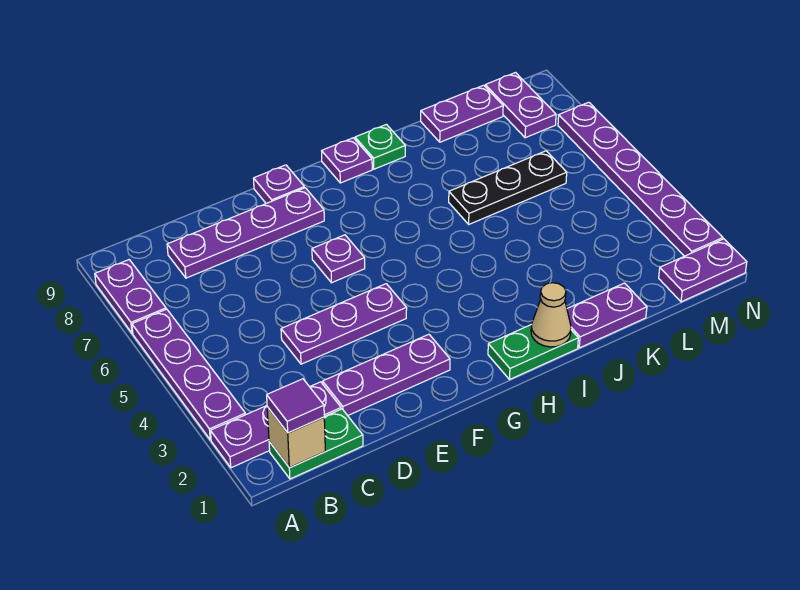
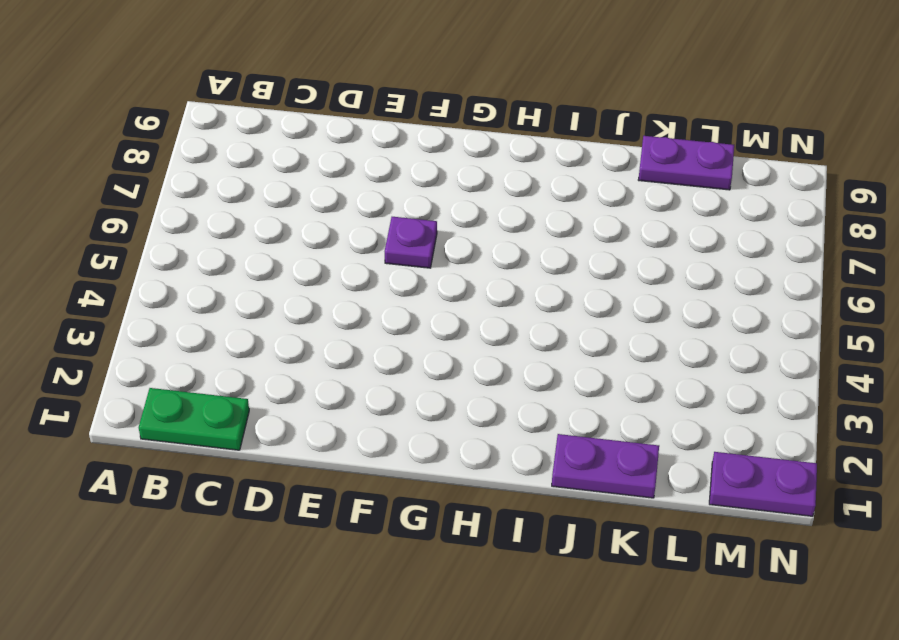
none -> purple 1x3 plate [210,382,341,468]
none -> purple 1x4 plate [132,309,246,440]
none -> purple 1x2 plate [95,260,166,333]

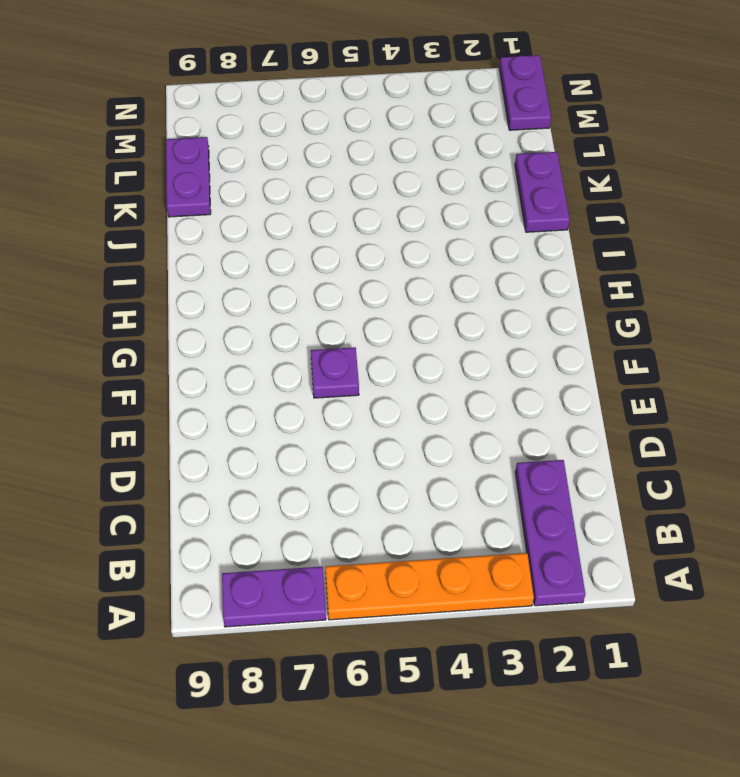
orange 1x4 plate [325,553,534,620] -> purple 1x4 plate [132,309,246,440]
none -> green 1x2 plate [269,409,363,479]
none -> purple 1x4 plate [167,188,324,278]
none -> purple 1x3 plate [323,334,450,416]

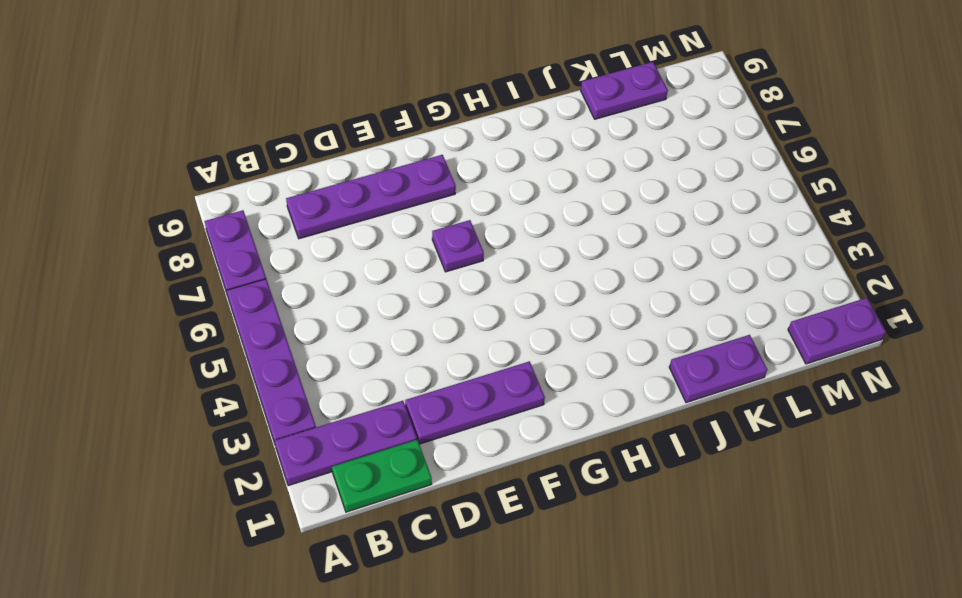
none -> purple 1x3 plate [281,284,407,364]
none -> purple 1x1 plate [253,165,304,203]
none -> green 1x2 plate [488,324,578,380]

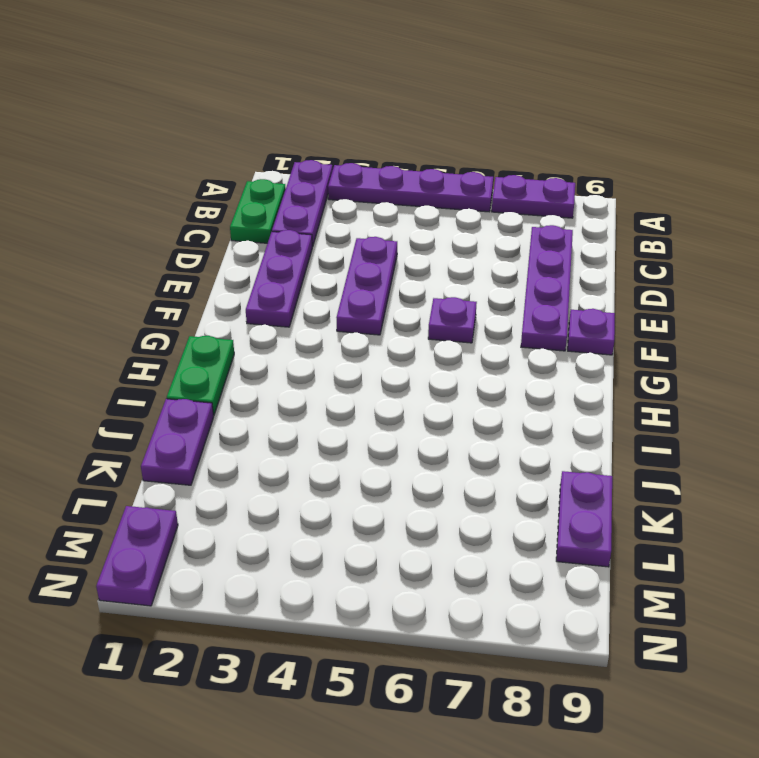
none -> purple 1x1 plate [322,138,372,183]
none -> green 1x1 plate [355,124,405,169]
none -> black 1x3 plate [449,151,567,224]

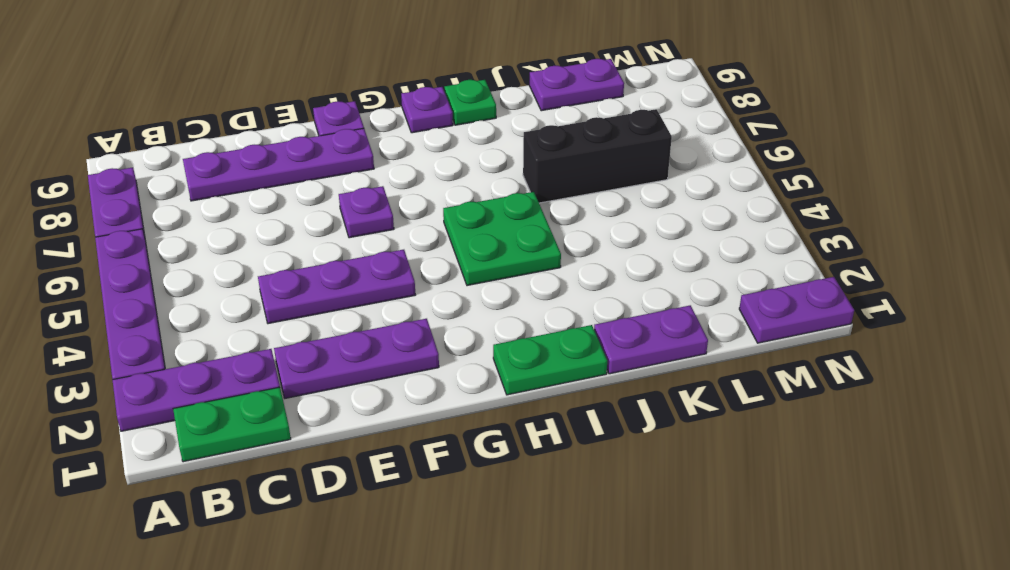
green 2x2 plate [443,192,561,286] -> none
black 1x3 brick [523,109,672,203] -> black 1x3 plate [449,151,567,224]
none -> purple 1x2 plate [485,73,556,138]
none -> purple 1x6 plate [558,102,723,256]
none -> tan 1x1 brick [267,407,325,468]

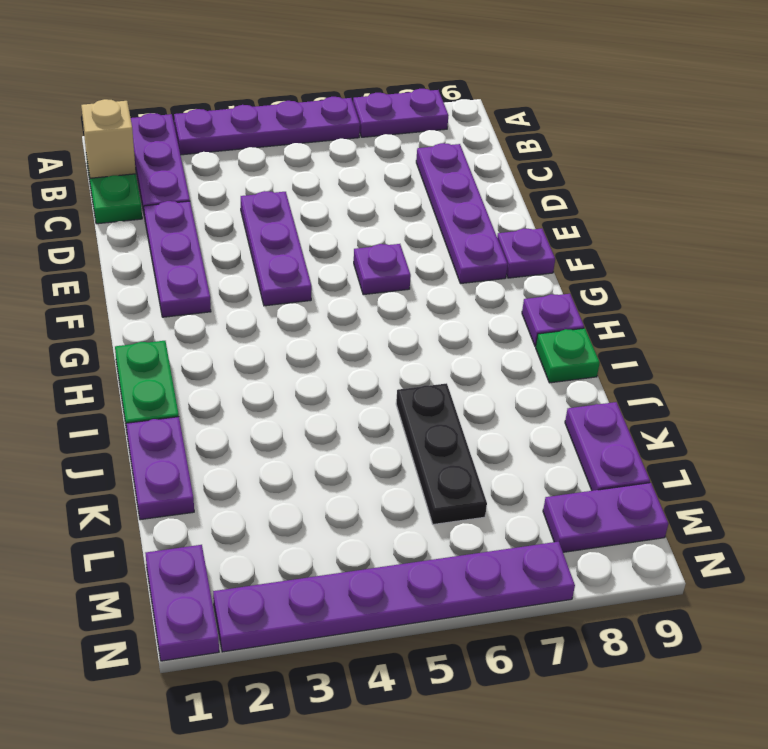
none -> tan 1x1 cone [531,283,571,347]
none -> purple 1x1 tile [267,379,324,433]

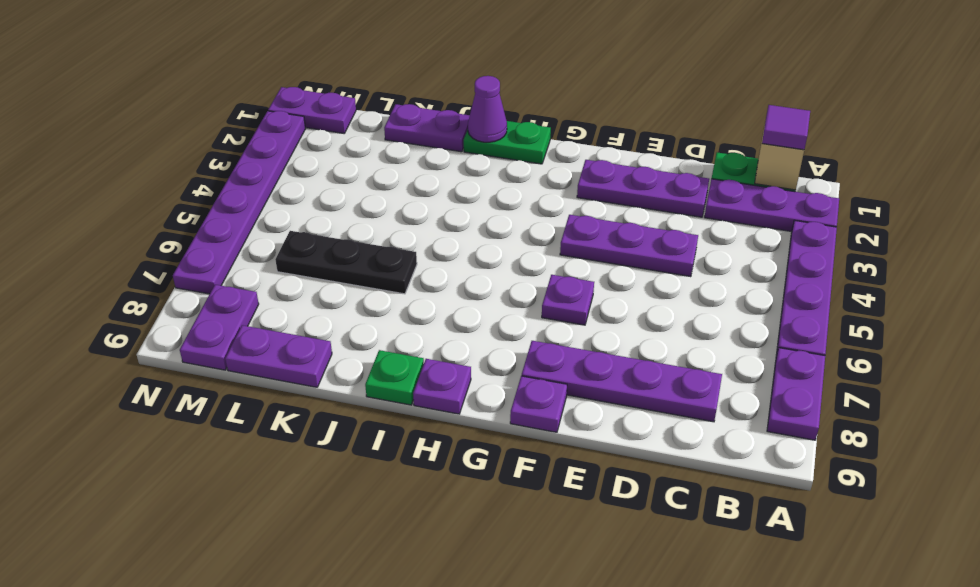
purple 1x1 cone [468,76,507,142] -> tan 1x1 cone [531,283,571,347]

